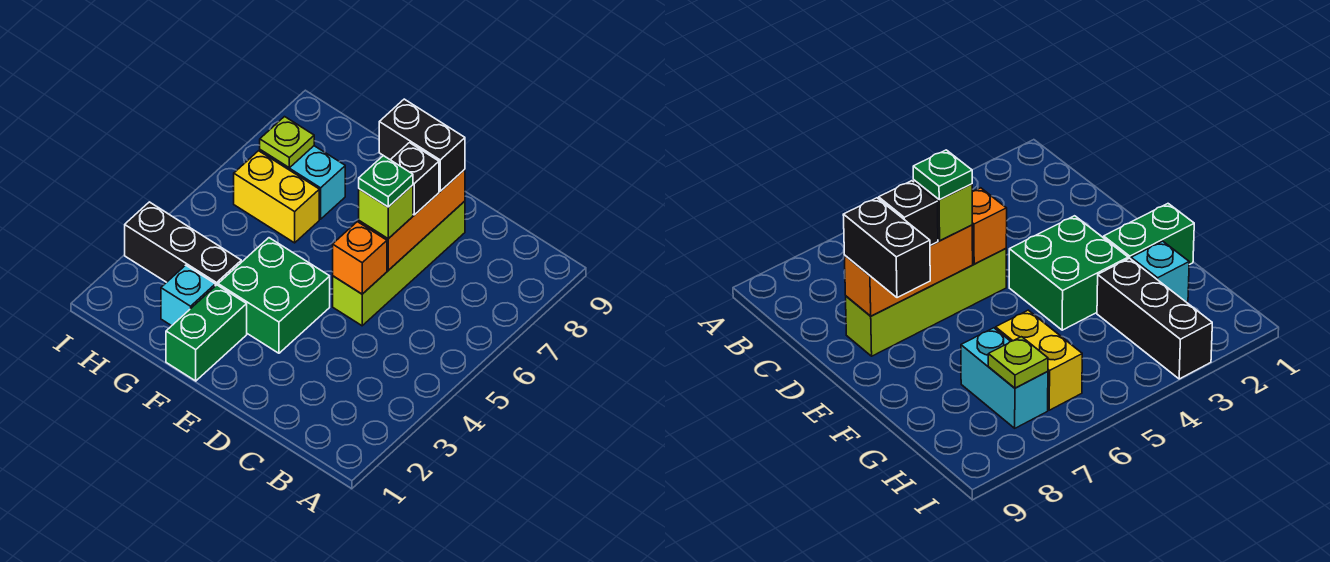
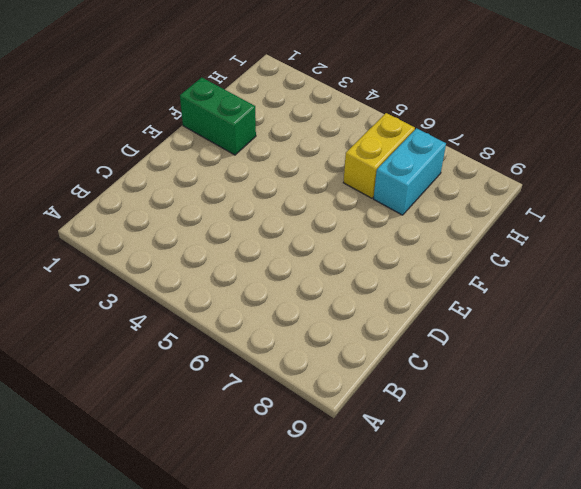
none -> lime 1x4 brick [333,201,465,326]
none -> green 2x2 brick [218,238,330,353]
none -> cyan 1x1 brick [161,265,215,326]

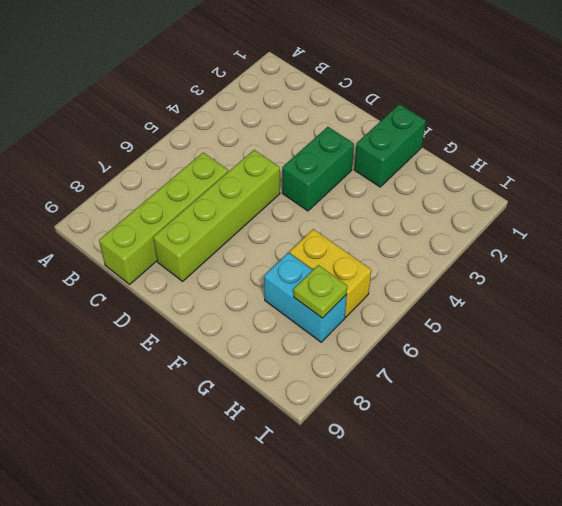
lime 1x4 brick [99,153,228,284] -> none
green 1x2 brick [282,127,354,211] -> green 2x2 brick [218,238,330,353]
none -> cyan 1x1 brick [161,265,215,326]
none -> black 1x3 brick [125,202,241,286]
none -> orange 1x1 brick [333,222,387,294]

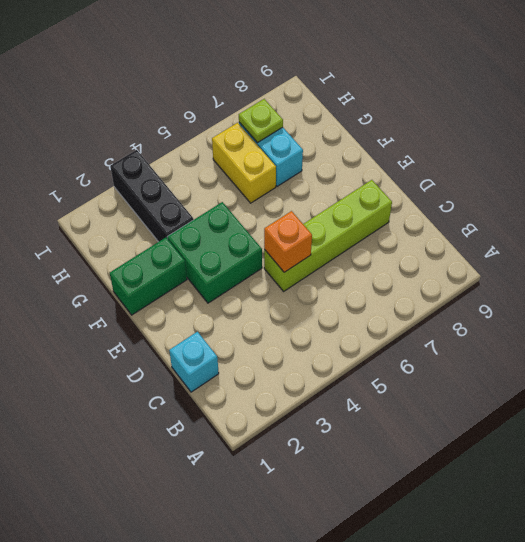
cyan 1x1 brick [169,332,219,392] -> cyan 1x1 brick moved to [161,265,215,326]
none -> orange 1x3 brick [359,169,465,270]
none -> lime 1x1 brick [359,185,413,239]
none -> black 1x1 brick [391,143,439,215]

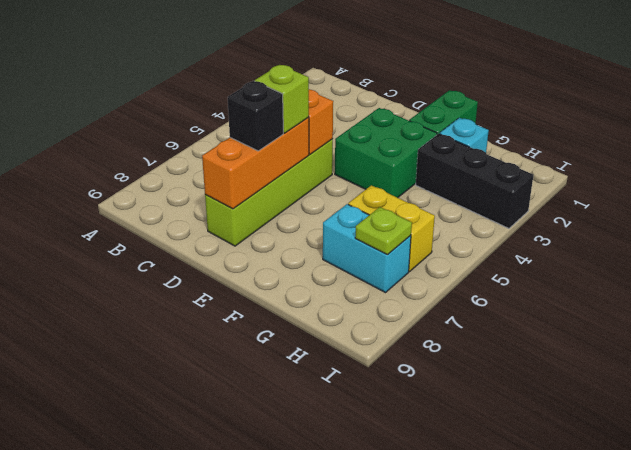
none -> black 1x2 brick [379,99,465,191]
none -> green 1x1 plate [359,156,413,207]

